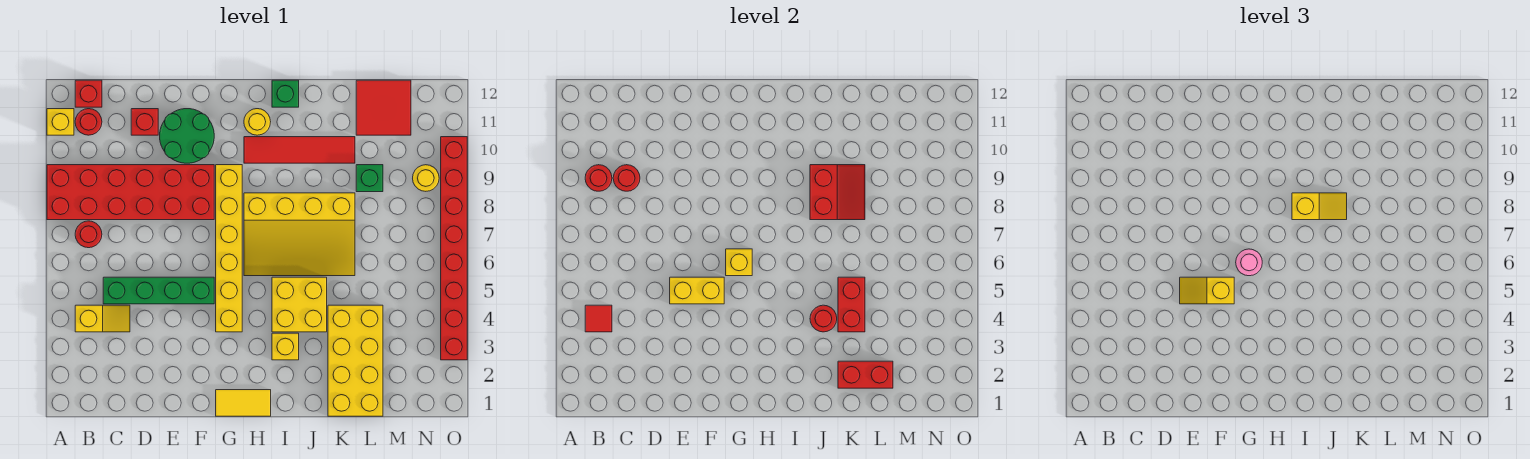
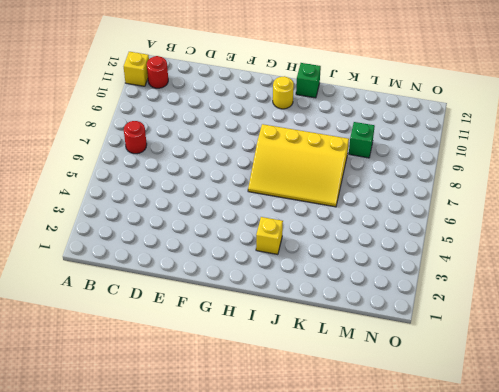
none -> red 2x6 brick [47,165,214,220]
none -> yellow 1x2 slope [75,305,130,332]
none -> red 1x1 brick [75,80,102,107]
none -> green 1x4 brick [103,277,214,304]

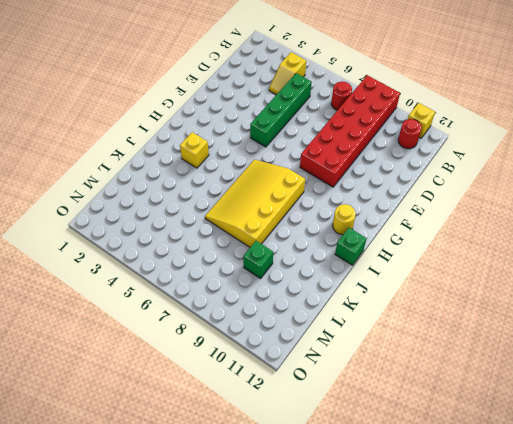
none -> red 1x1 brick [75,80,102,107]
none -> red 1x1 brick [131,109,158,135]
none -> green 2x2 round brick [160,109,214,163]
none -> yellow 1x2 tile [216,390,271,416]

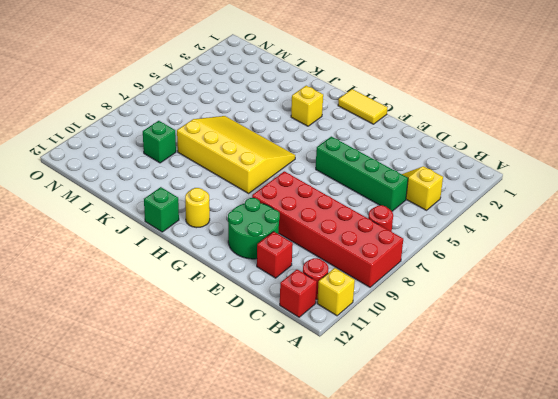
none -> yellow 1x6 brick [216,165,242,332]
none -> red 1x4 tile [244,137,355,163]
none -> yellow 2x2 brick [272,277,327,332]
none -> yellow 2x4 brick [328,305,383,416]

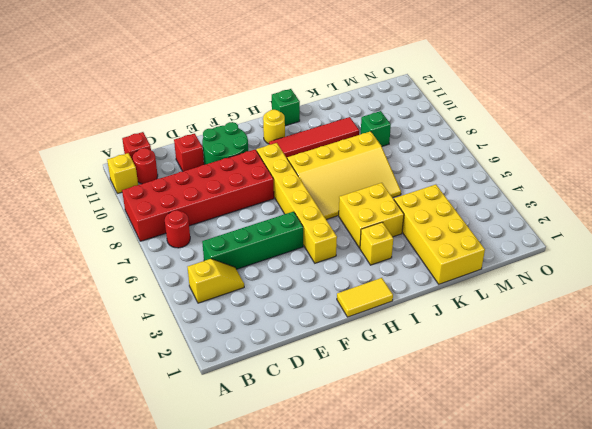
none -> red 2x2 tile [356,80,411,135]
none -> yellow 1x1 round brick [413,165,439,191]
none -> red 1x8 brick [441,137,467,360]
none -> red 1x1 tile [585,305,612,332]

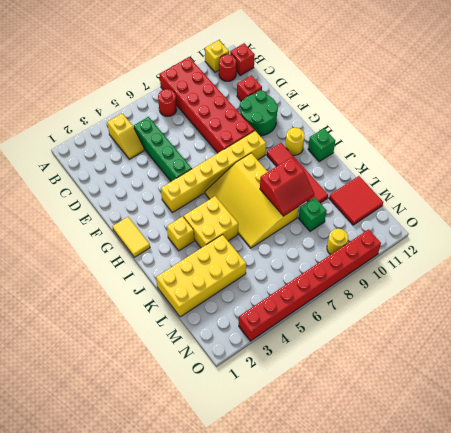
none -> red 1x1 tile [585,305,612,332]
none -> red 1x1 round brick [585,165,612,191]
none -> red 1x1 round brick [613,165,640,191]
none -> yellow 1x2 brick [670,277,724,304]

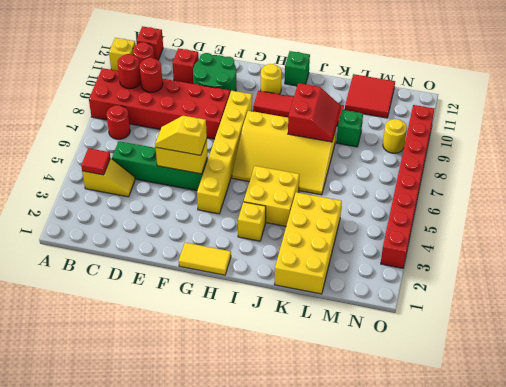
none -> yellow 1x1 brick [726,249,752,276]
none -> red 1x1 round brick [810,305,837,332]
none -> red 1x2 brick [838,361,893,388]
none -> red 1x2 brick [838,277,865,332]

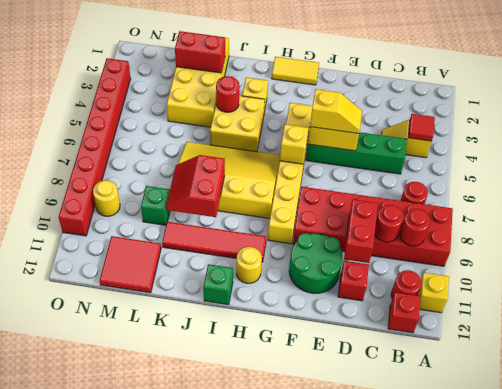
red 1x2 brick [344,199,378,263] -> red 1x2 brick moved to [838,277,865,332]
none -> pink 1x1 round brick [1236,249,1262,276]
none -> yellow 1x2 slope [1292,193,1347,220]

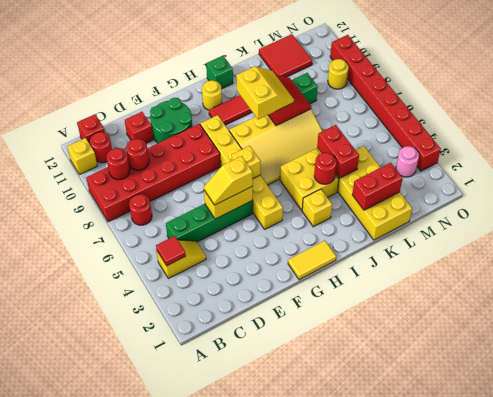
yellow 2x2 slope [236,66,294,119] -> yellow 1x2 slope [1292,193,1347,220]
pink 1x1 round brick [396,146,419,177] -> pink 1x1 round brick moved to [1236,249,1262,276]

